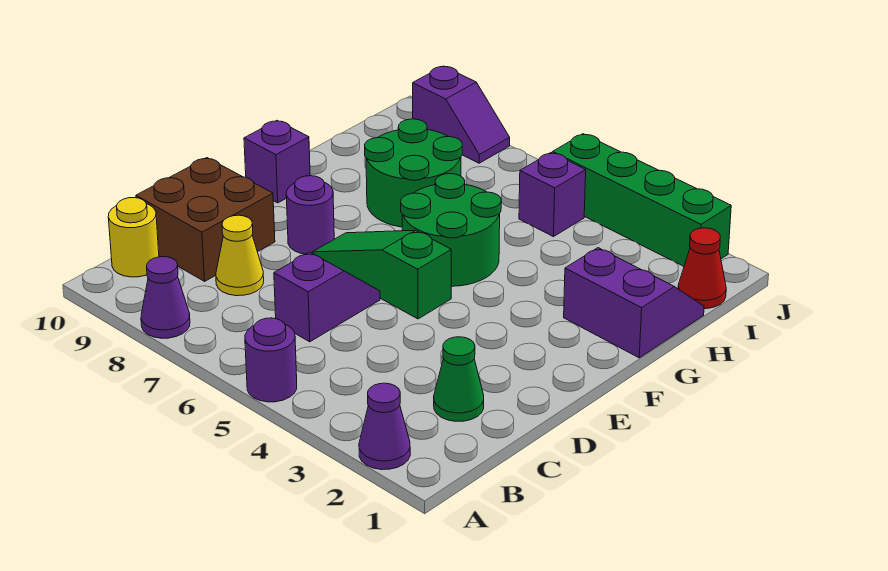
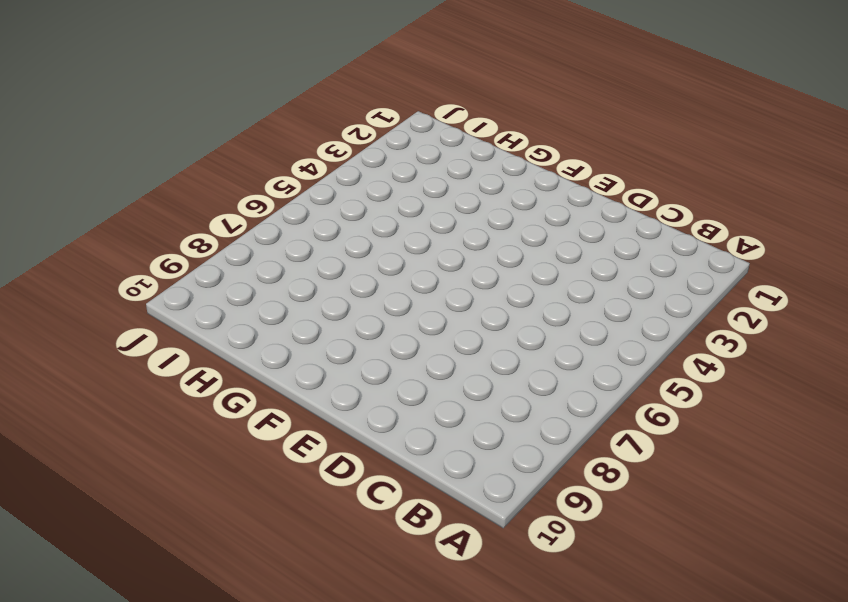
none -> purple 1x1 cone [359,383,410,470]
none -> purple 1x1 round brick [245,318,297,402]
none -> purple 1x1 cone [141,257,190,338]

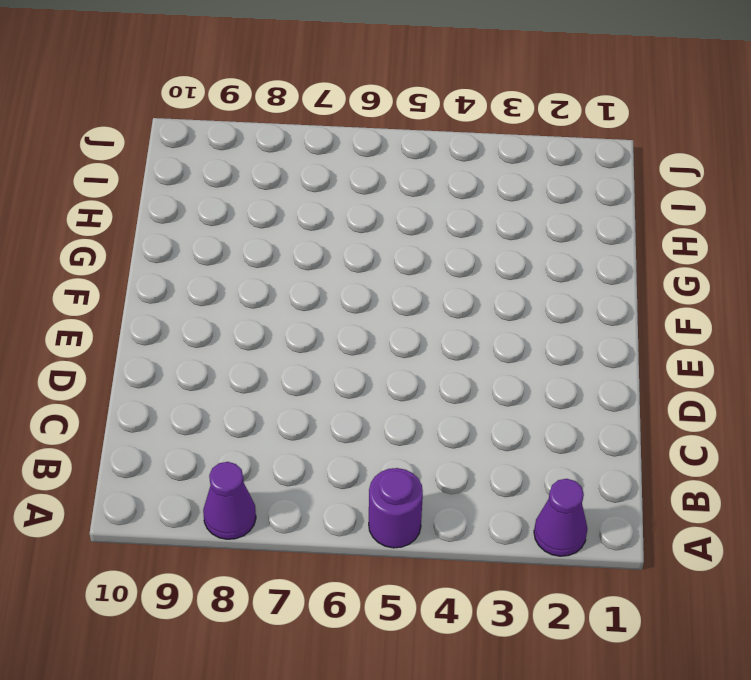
none -> yellow 1x1 round brick [108,198,159,277]
none -> green 1x1 cone [434,337,484,421]
none -> purple 1x2 slope [274,252,380,342]

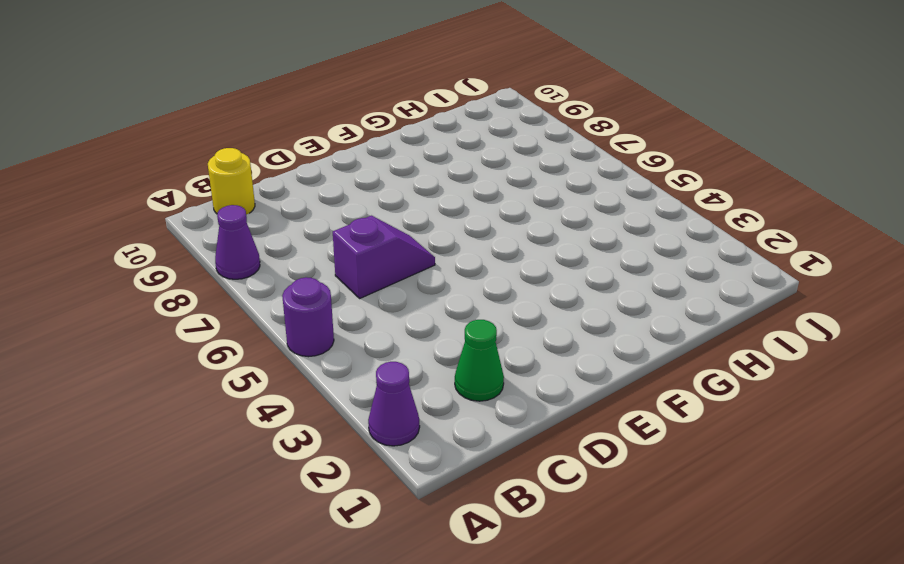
none -> yellow 1x1 cone [216,215,264,296]
none -> brown 2x2 brick [136,158,275,281]
none -> green 1x3 slope [312,230,451,319]

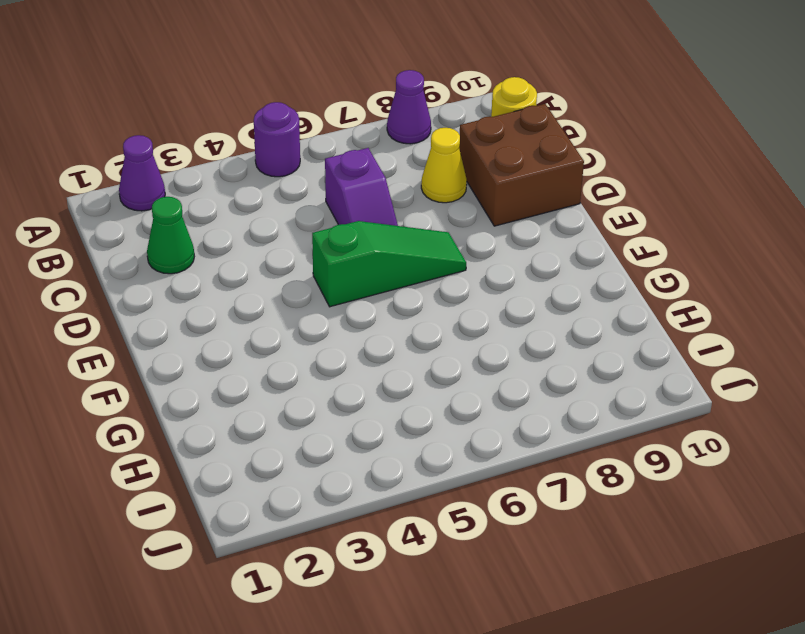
none -> purple 1x1 round brick [286,176,334,254]
none -> green 2x2 round brick [401,174,501,286]
none -> purple 1x1 brick [244,121,310,203]

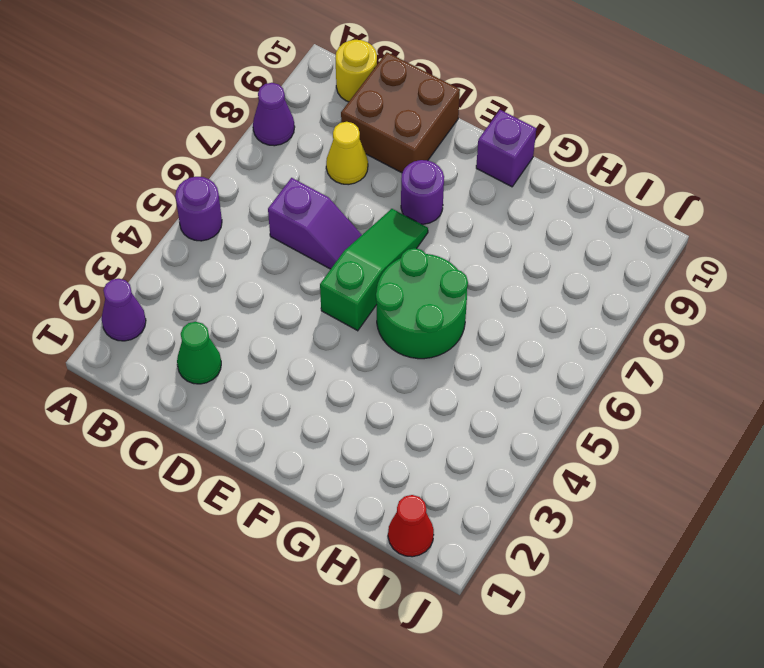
none -> purple 2x2 slope [564,248,704,358]
none -> green 2x2 round brick [365,119,462,227]
none -> purple 1x1 brick [519,153,586,237]

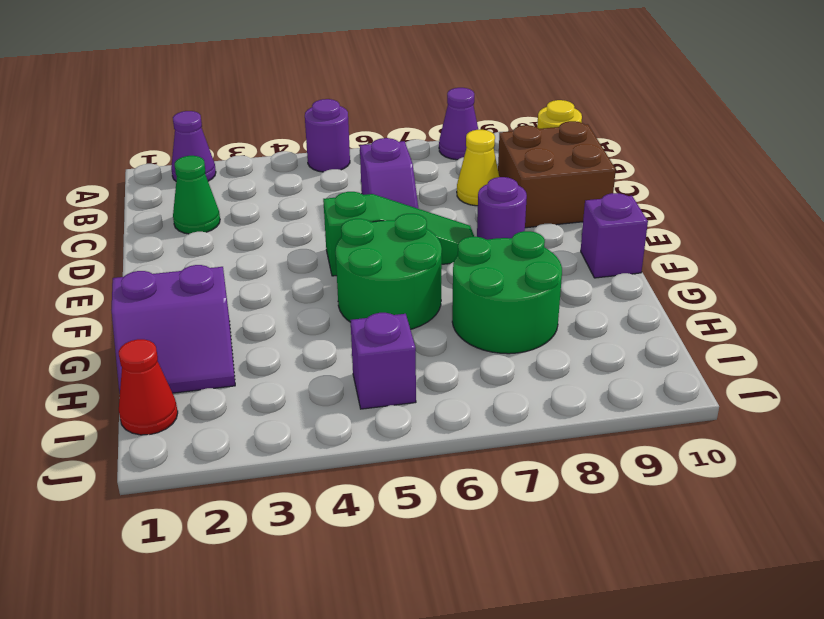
none -> green 1x4 brick [552,134,731,266]
none -> purple 1x2 slope [413,66,510,163]

